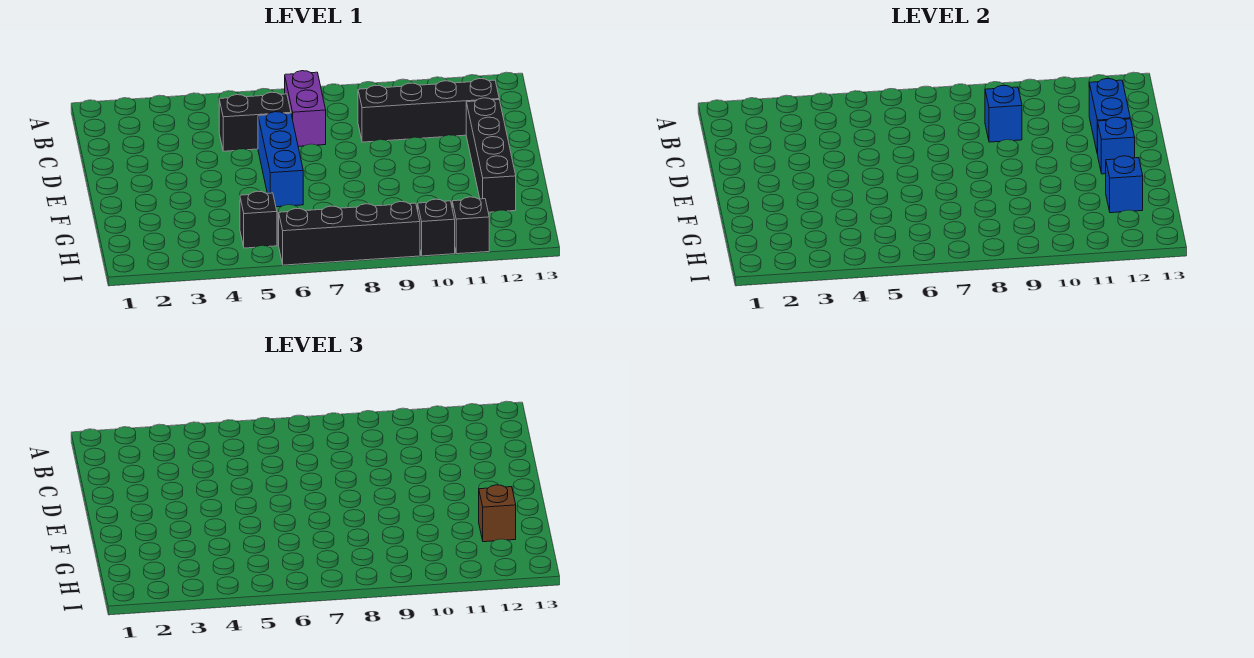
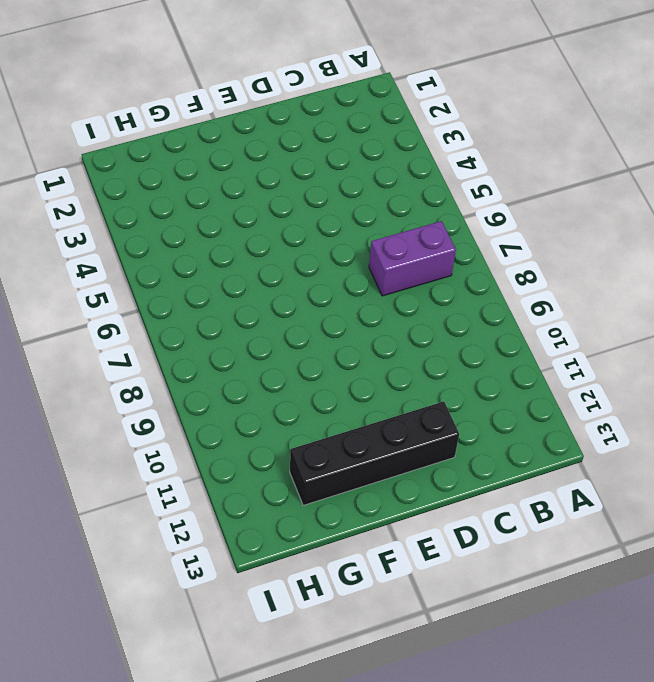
none -> black 1x2 brick [219,92,291,151]
none -> black 1x4 brick [358,79,499,142]
none -> blue 1x3 brick [258,112,303,207]

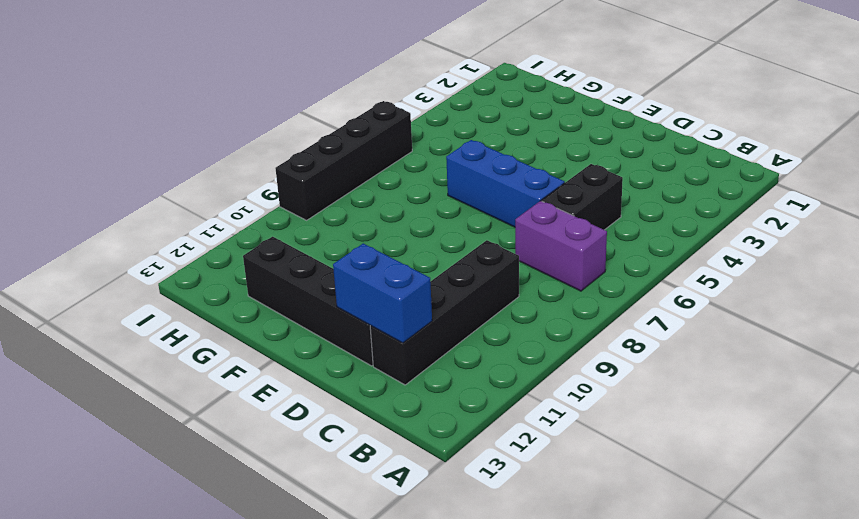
none -> black 1x1 brick [240,191,277,248]
none -> black 1x1 brick [418,199,455,256]
none -> black 1x1 brick [452,197,489,254]

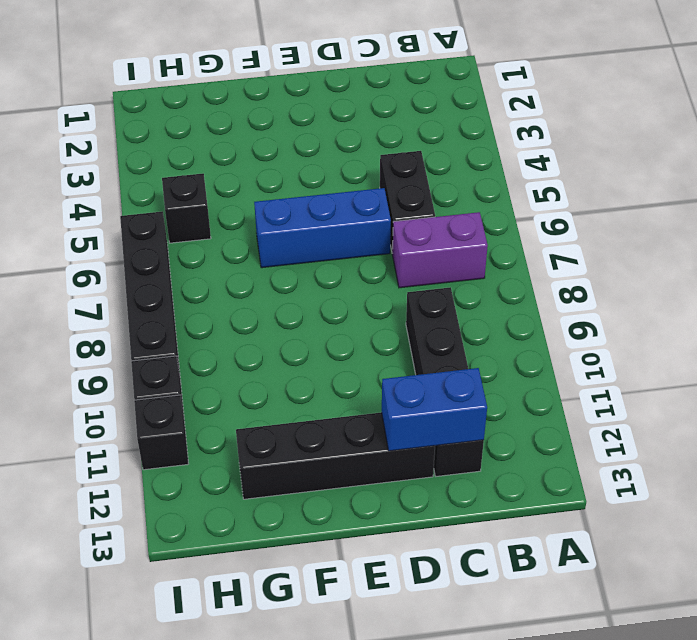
none -> blue 1x1 brick [985,85,1022,142]
none -> blue 1x1 brick [1098,117,1135,174]
none -> blue 1x1 brick [1106,156,1143,213]

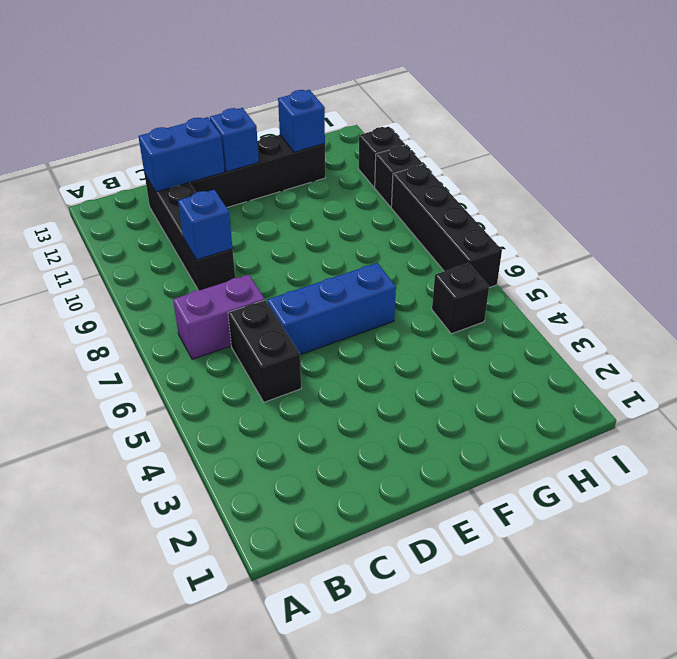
none -> brown 1x1 brick [479,485,516,542]

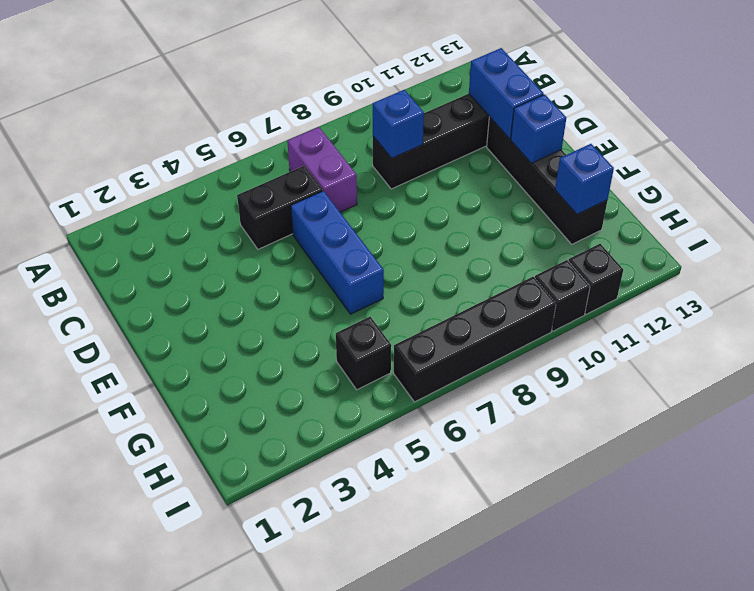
none -> brown 1x1 brick [479,485,516,542]

